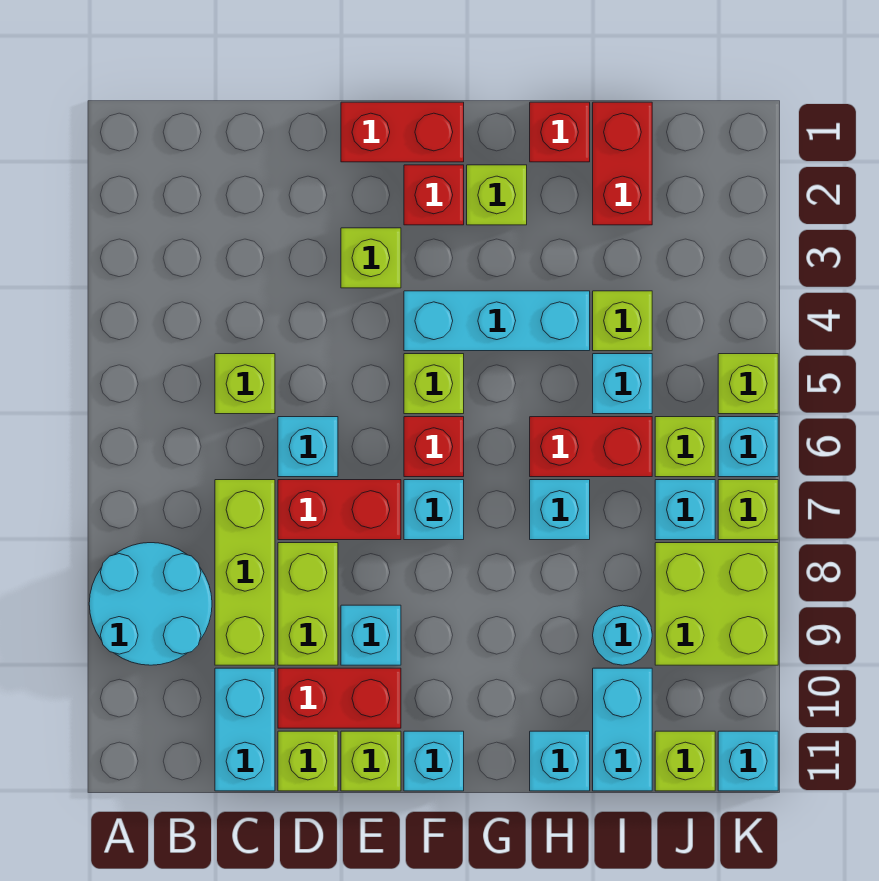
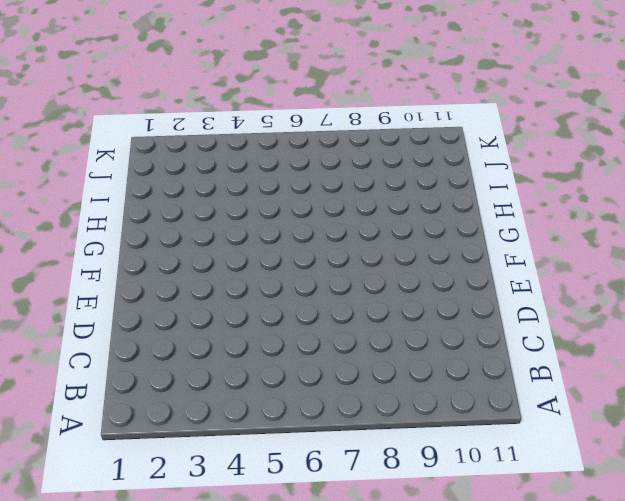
none -> cyan 2x2 round brick [89,543,212,665]
none -> lime 1x1 brick [215,354,275,414]
none -> lime 1x3 brick [215,480,275,665]
none -> cyan 1x2 brick [215,668,275,791]

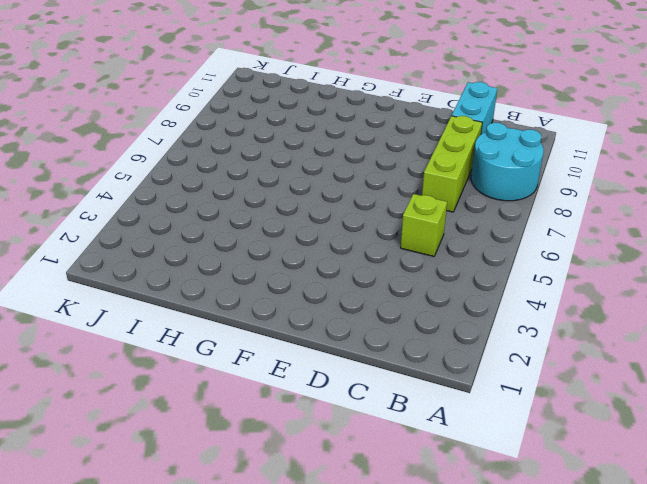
none -> cyan 1x1 brick [278,417,338,477]
none -> red 1x2 brick [278,480,401,540]
none -> lime 1x2 brick [278,543,338,665]
none -> red 1x2 brick [278,668,401,728]

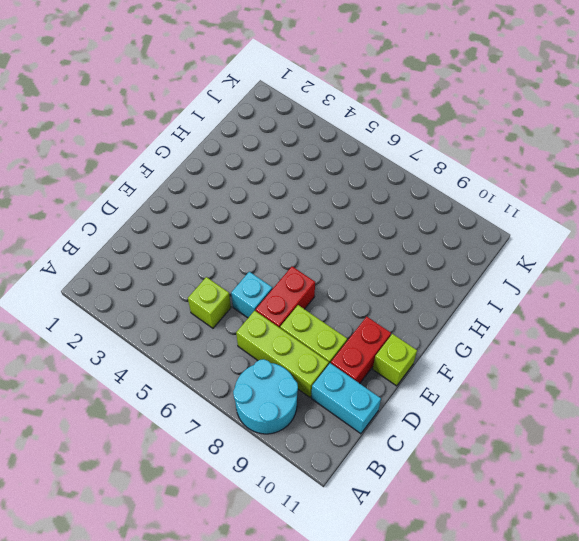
none -> lime 1x1 brick [278,731,338,791]
none -> red 1x2 brick [341,102,464,162]
none -> lime 1x1 brick [341,228,401,288]
none -> cyan 1x1 brick [341,605,401,665]

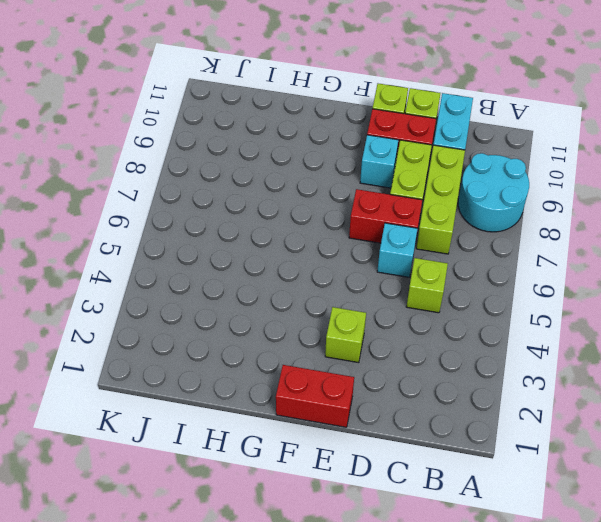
none -> red 1x1 brick [404,165,464,225]
none -> cyan 1x3 brick [404,291,590,351]
none -> lime 1x1 brick [404,354,464,414]
none -> red 1x1 brick [404,417,464,477]

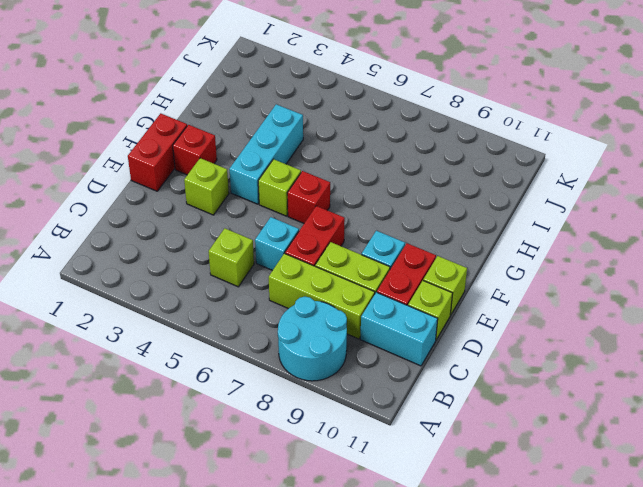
none -> cyan 1x1 brick [404,480,464,540]
none -> cyan 1x1 brick [404,731,464,791]
none -> lime 1x1 brick [467,165,527,225]
none -> red 1x1 brick [530,102,590,162]

